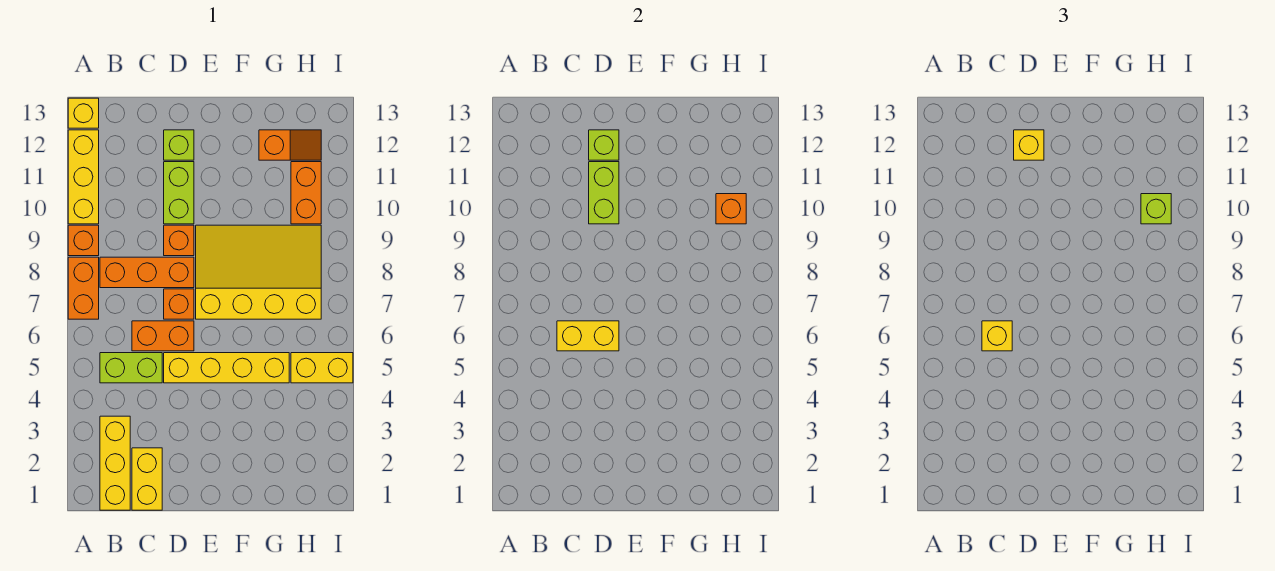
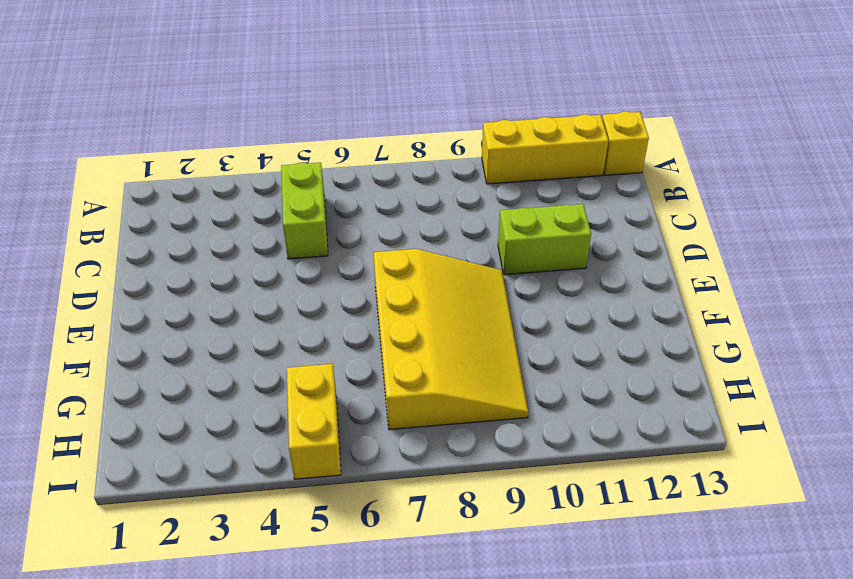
none -> orange 1x2 brick [68,257,99,319]
none -> orange 1x1 brick [68,225,99,256]
none -> yellow 1x3 brick [100,416,130,510]

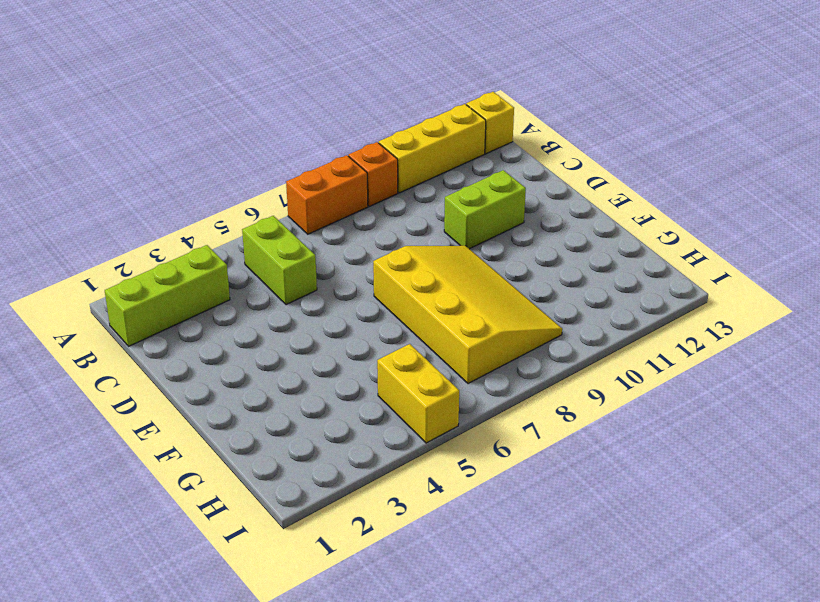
lime 1x3 brick [105,245,230,346] -> yellow 1x3 brick [100,416,130,510]
none -> orange 1x3 brick [100,257,194,288]
none -> yellow 1x2 brick [132,448,162,510]
none -> orange 1x2 brick [132,321,194,351]

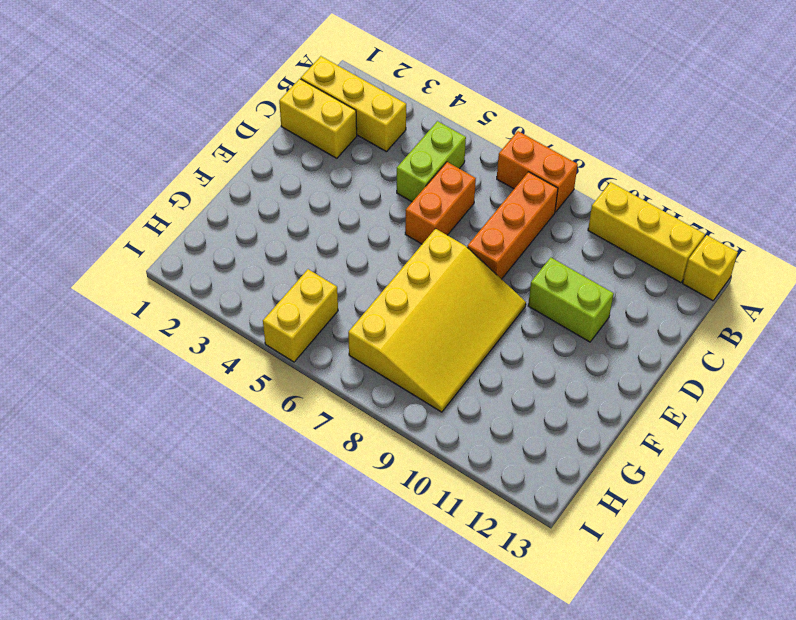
none -> orange 1x1 brick [68,225,99,256]
none -> yellow 1x4 brick [164,353,289,383]
none -> orange 1x1 brick [164,289,194,319]

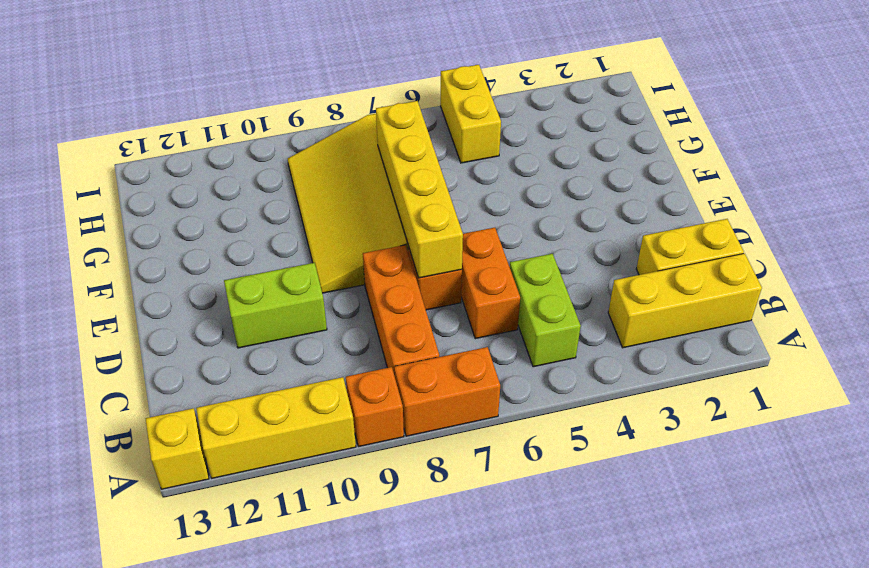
yellow 1x4 brick [376,101,463,278] -> yellow 1x4 brick moved to [164,353,289,383]
none -> orange 1x1 brick [164,225,194,256]
none -> lime 1x1 brick [164,130,194,160]
none -> orange 1x2 slope [259,130,321,160]

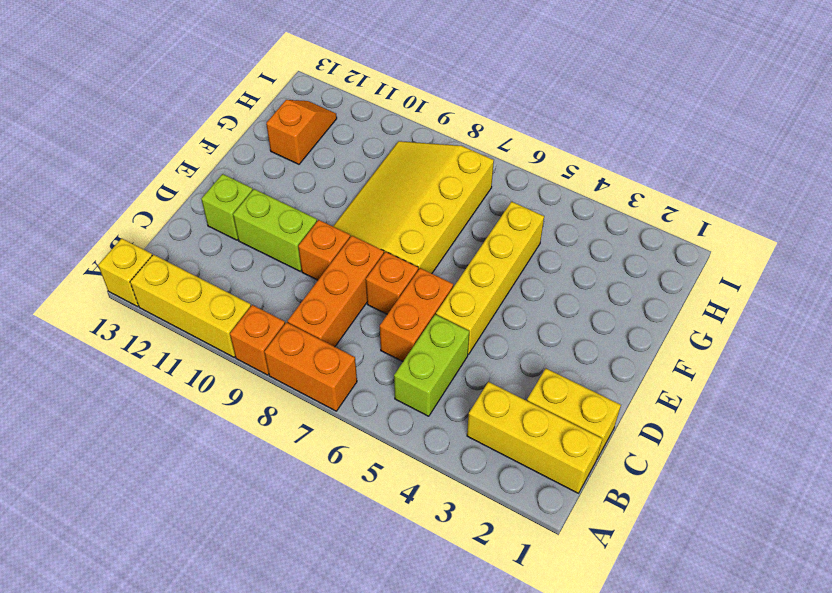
none -> yellow 1x2 brick [291,353,353,383]
none -> orange 1x2 brick [291,162,321,224]
none -> yellow 1x2 brick [557,321,619,351]

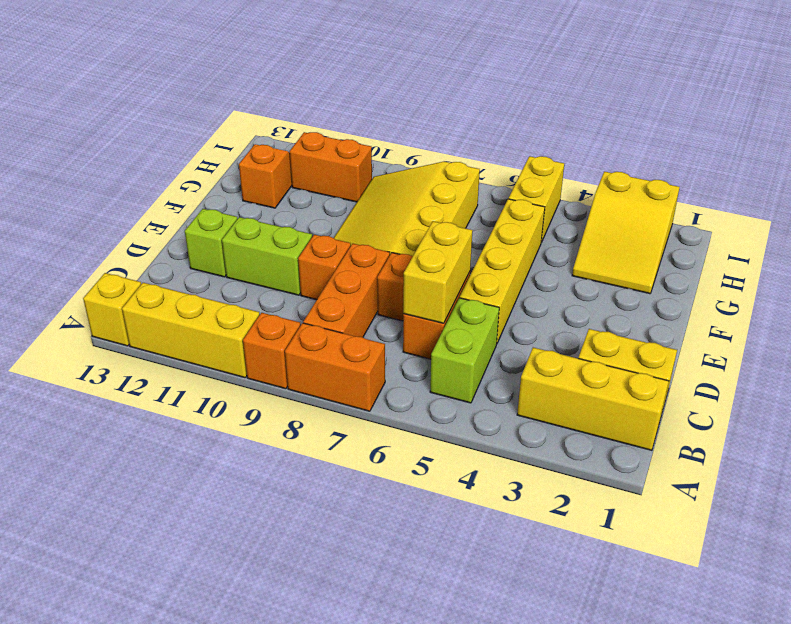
yellow 2x3 slope [572,171,680,294] -> none
none -> lime 1x2 brick [589,162,619,224]
none -> lime 1x1 brick [589,130,619,160]
none -> orange 1x1 brick [716,194,746,224]

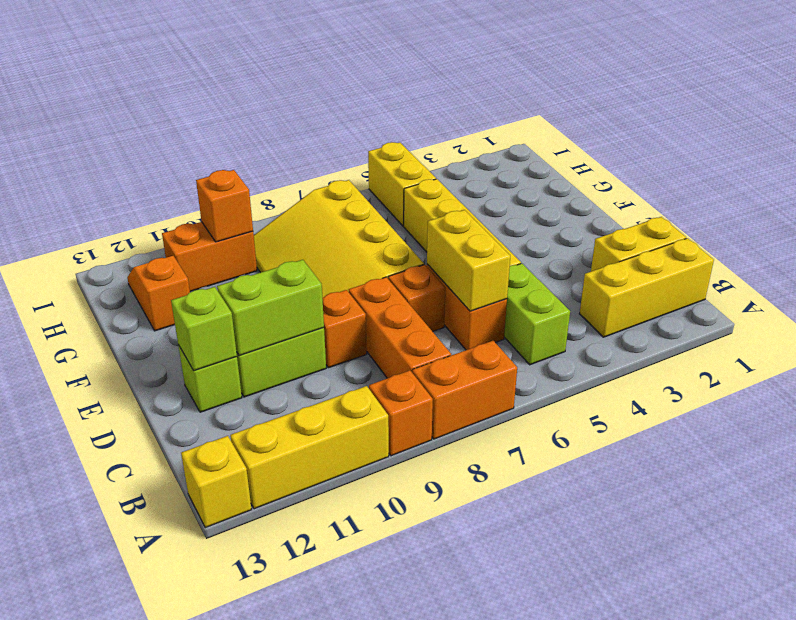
none -> yellow 1x1 brick [982,321,1012,351]
none -> yellow 1x1 brick [1014,130,1044,160]
none -> lime 1x1 brick [1141,194,1171,224]

